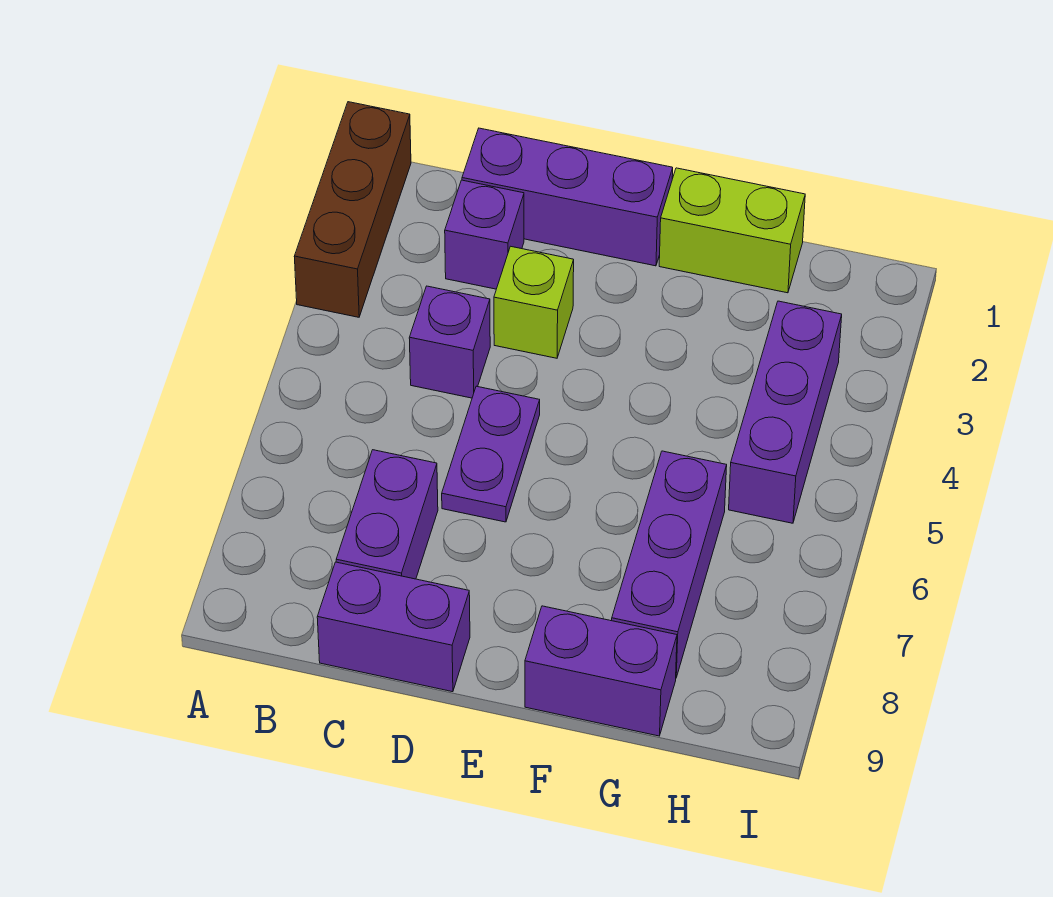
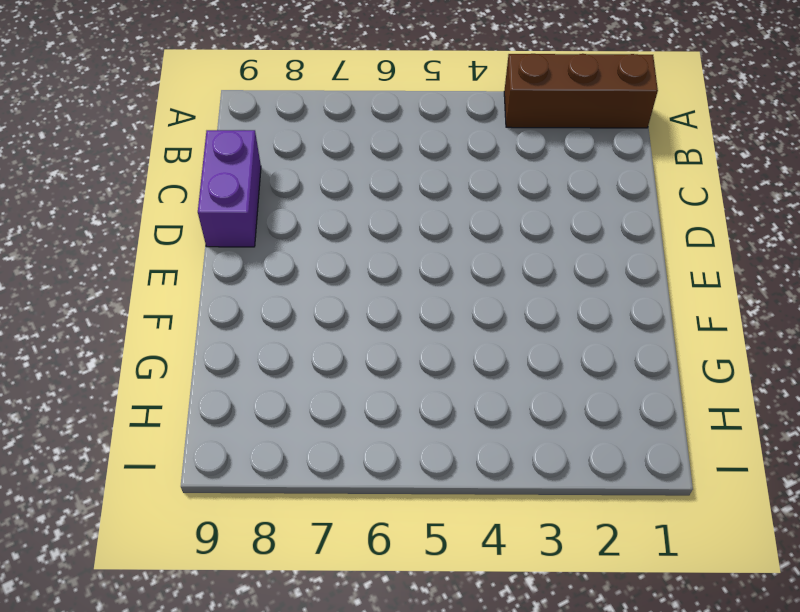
none -> purple 1x3 brick [462,128,673,266]
none -> purple 1x1 brick [445,180,524,289]
none -> purple 1x1 brick [409,286,490,398]

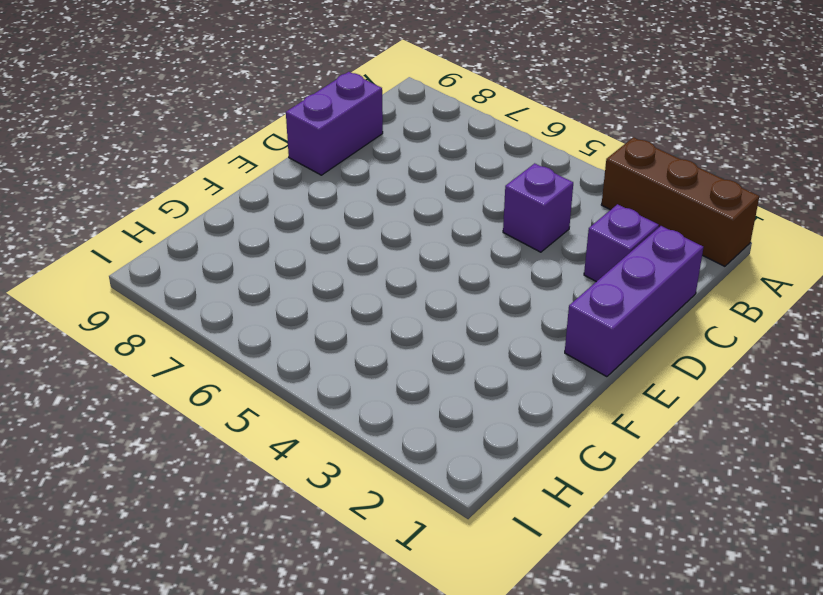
none -> purple 1x2 brick [336,450,438,579]
none -> lime 1x1 brick [494,246,574,358]
none -> purple 1x2 plate [442,386,540,522]

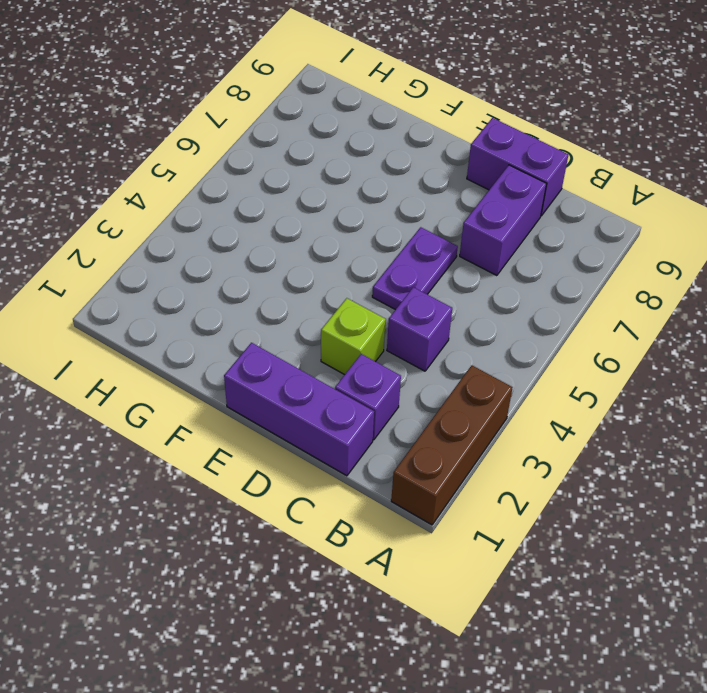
none -> lime 1x2 brick [659,168,805,293]
none -> purple 1x2 brick [525,606,677,736]
none -> purple 1x3 brick [612,451,727,677]

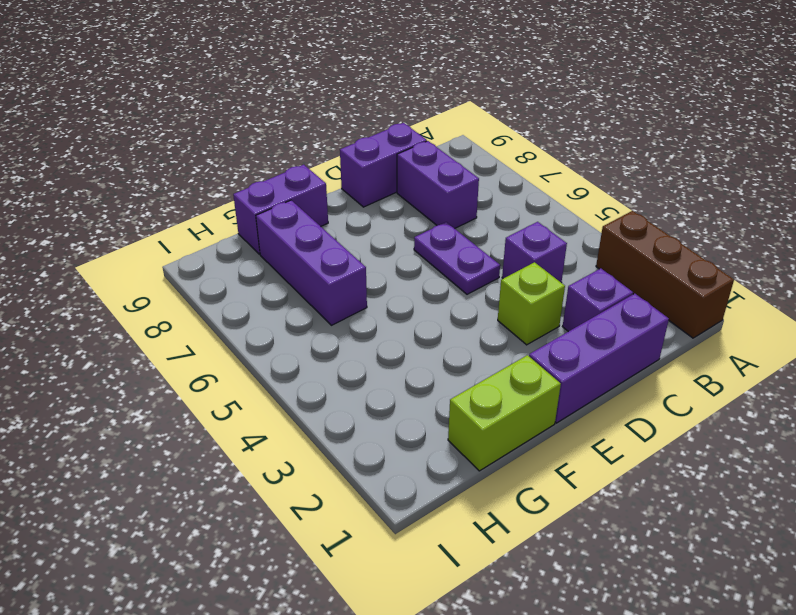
none -> purple 1x3 brick [729,301,842,523]

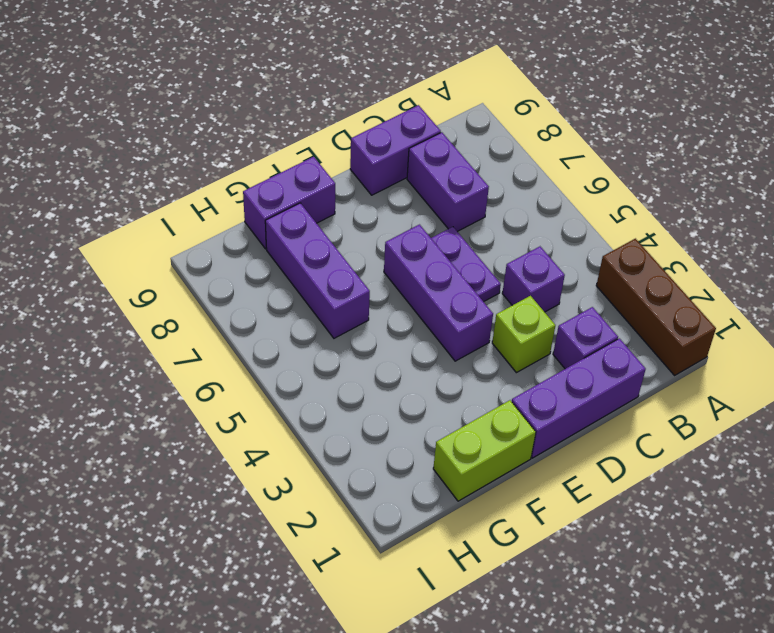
purple 1x3 brick [384,225,493,361] -> purple 1x3 brick moved to [729,301,842,523]

